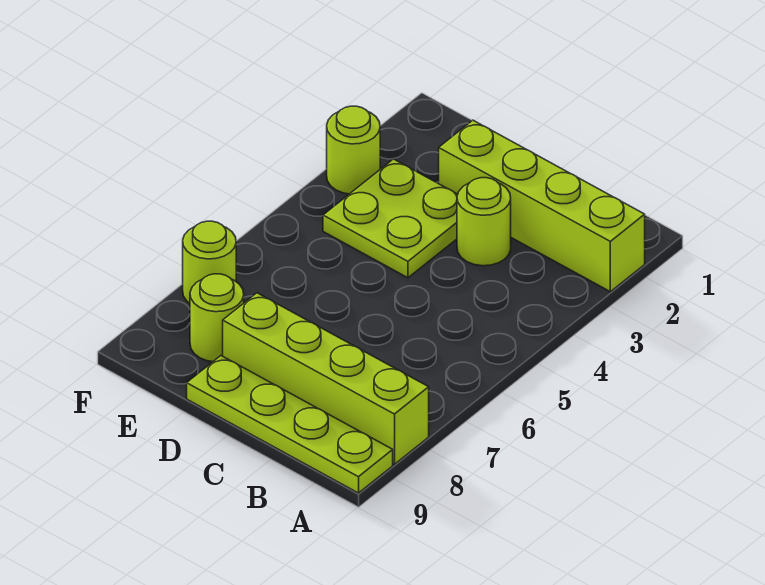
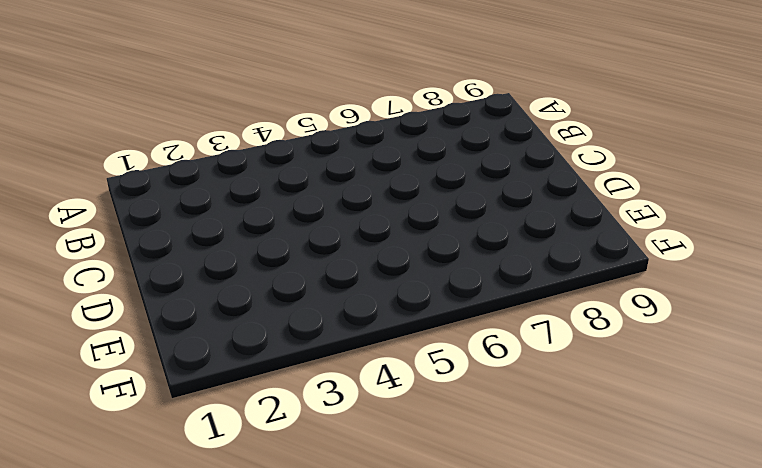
none -> lime 1x4 brick [439,120,645,292]
none -> lime 1x4 brick [223,293,429,464]

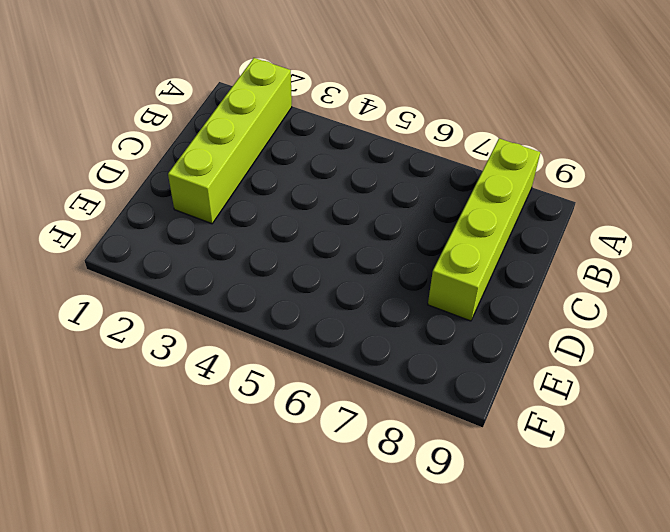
none -> lime 1x4 plate [187,356,393,493]
none -> lime 1x1 round brick [457,178,511,266]

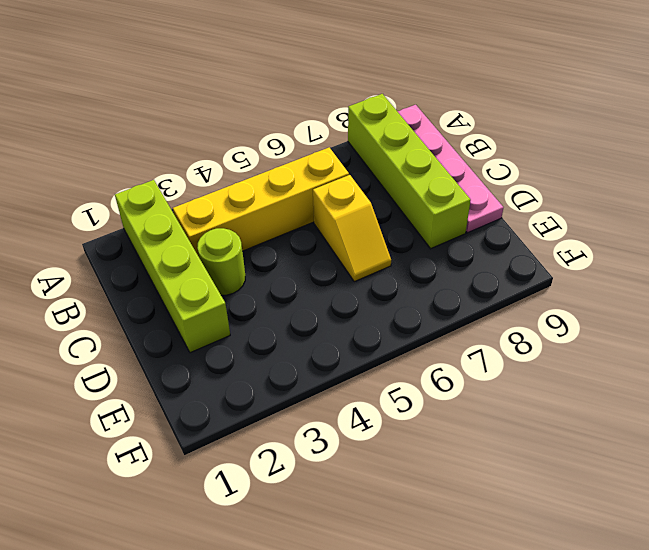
pink 1x4 plate [397,105,503,233] -> lime 1x4 plate [187,356,393,493]
yellow 1x4 brick [173,147,349,257] -> none
yellow 1x2 slope [313,175,391,282] -> none
none -> lime 2x2 plate [323,159,458,278]
none -> lime 1x1 round brick [190,274,244,362]

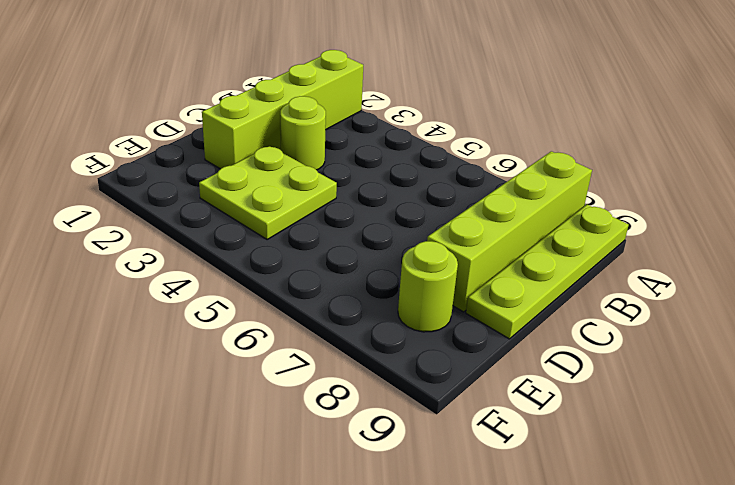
none -> lime 1x1 round brick [327,106,380,194]
none -> lime 1x1 round brick [183,221,236,303]

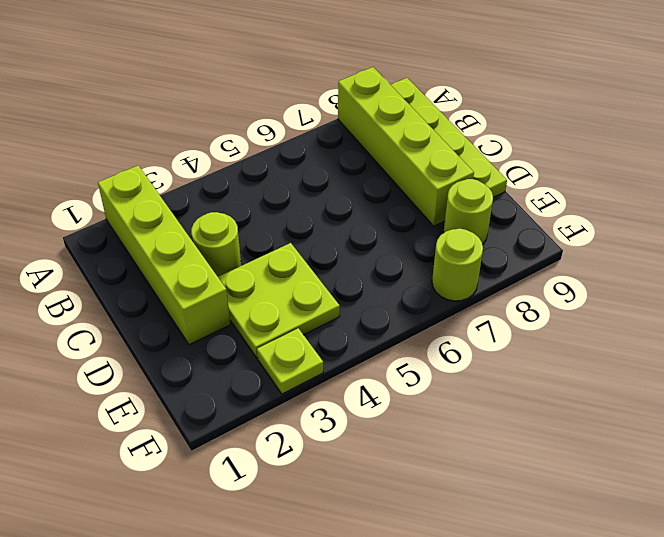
lime 1x1 plate [257,328,323,394] -> lime 1x1 round brick [327,106,380,194]

